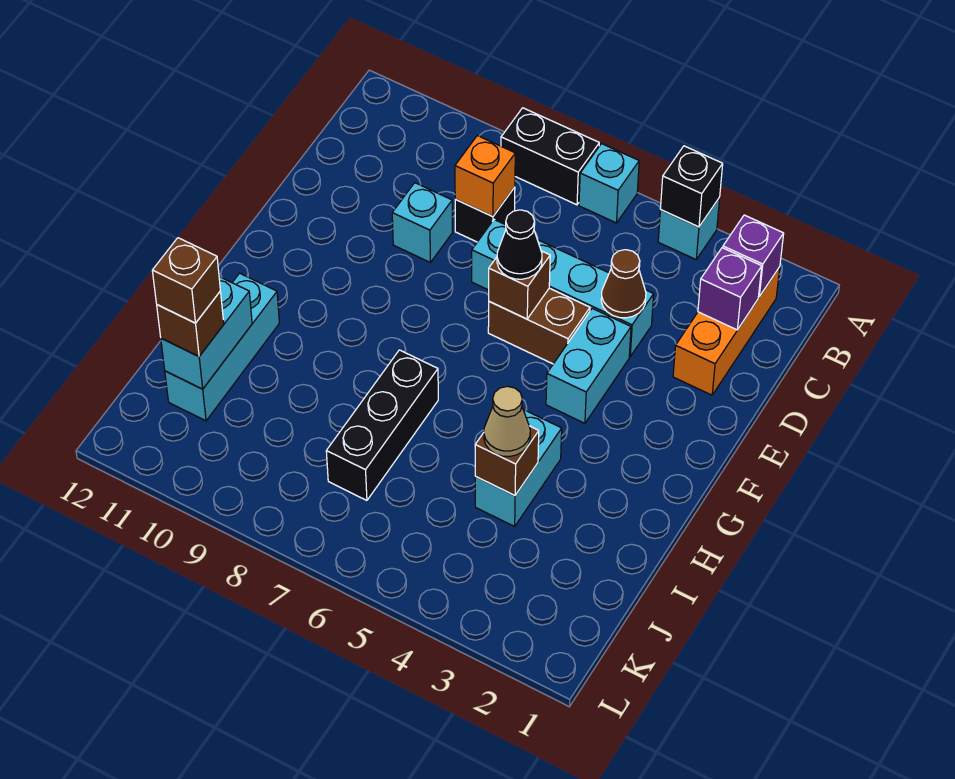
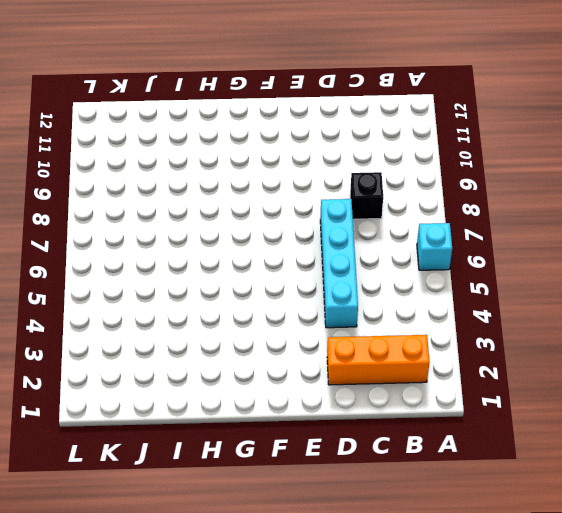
none -> cyan 1x1 brick [658,198,720,259]
none -> black 1x2 brick [501,108,599,205]
none -> cyan 1x1 brick [392,183,453,263]

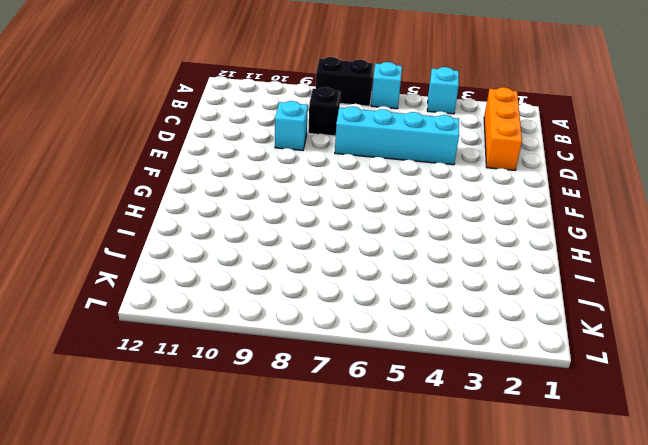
none -> cyan 1x2 brick [546,308,631,423]
none -> brown 1x2 brick [488,288,590,364]
none -> cyan 1x2 brick [475,410,562,526]

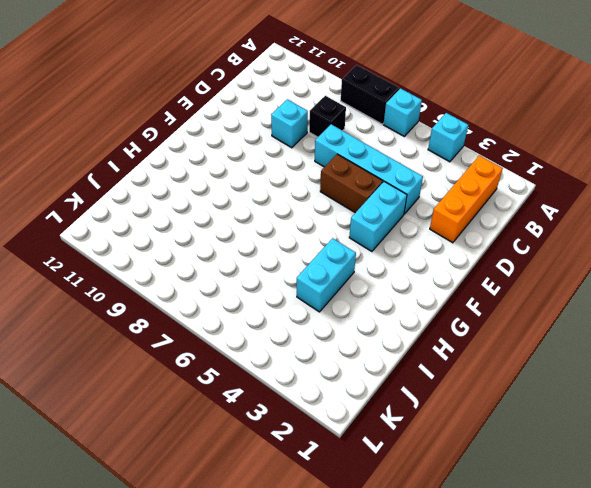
none -> black 1x3 brick [326,350,438,500]
none -> cyan 1x3 brick [165,273,279,421]
none -> black 1x1 brick [660,146,723,227]

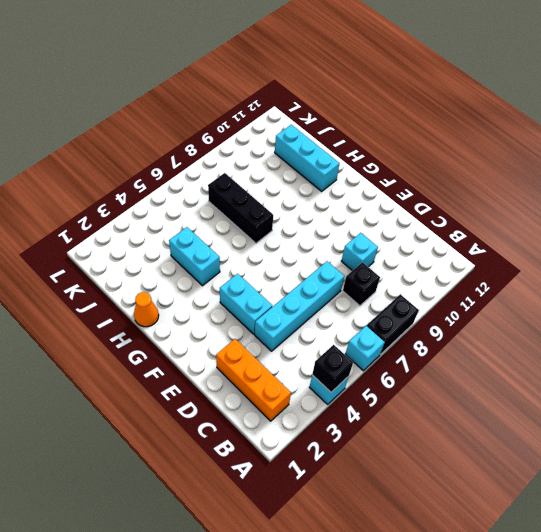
orange 1x1 cone [134,292,159,327] -> none
none -> brown 1x2 brick [488,288,590,364]
none -> purple 1x1 brick [723,215,784,297]
none -> purple 1x1 brick [698,248,762,330]

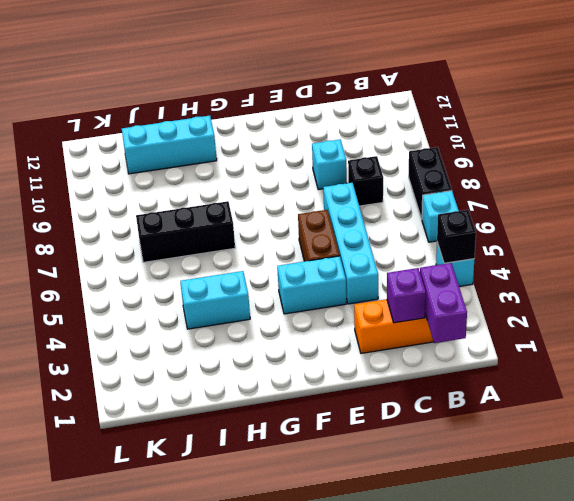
purple 1x2 brick [420,263,467,343] -> purple 1x1 brick [723,215,784,297]
none -> orange 1x1 brick [455,136,515,216]
none -> brown 1x1 cone [601,250,646,318]
none -> brown 1x1 brick [489,251,550,319]

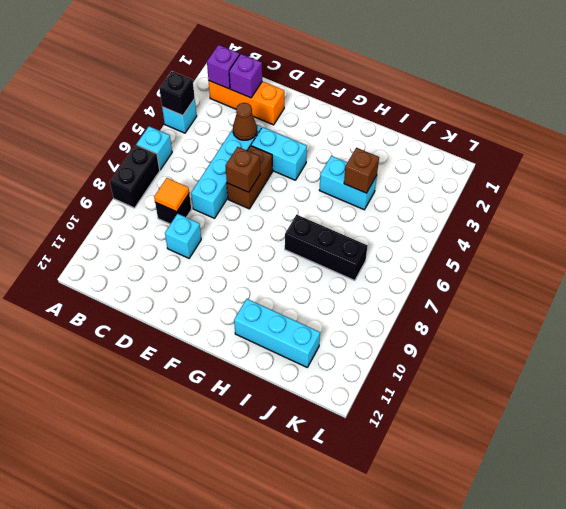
orange 1x1 tile [154,178,189,212] -> orange 1x1 brick [455,136,515,216]
none -> cyan 1x2 brick [161,277,252,389]
none -> black 1x1 cone [497,210,542,279]
none -> tan 1x1 cone [484,386,530,457]

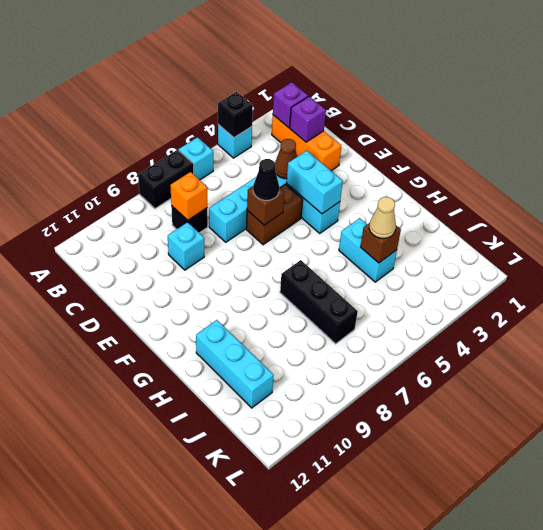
cyan 1x2 brick [287,151,343,214] -> cyan 1x2 brick moved to [161,277,252,389]
none -> brown 1x1 brick [157,291,224,356]
none -> brown 1x1 brick [152,238,220,323]

